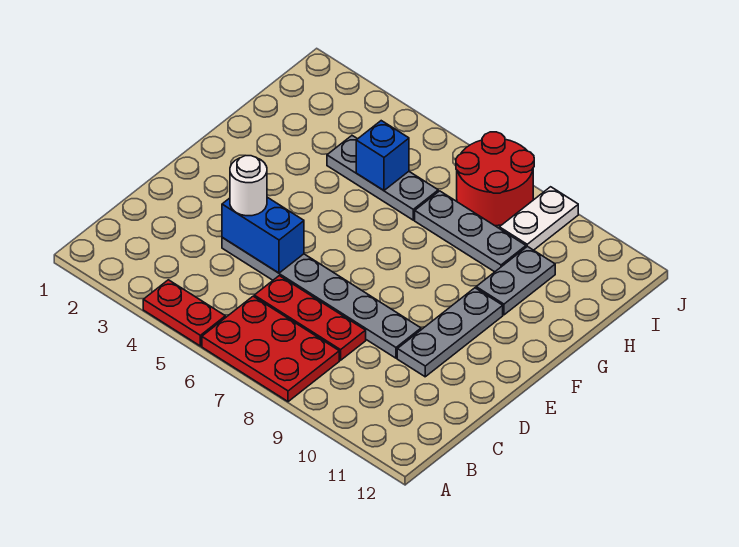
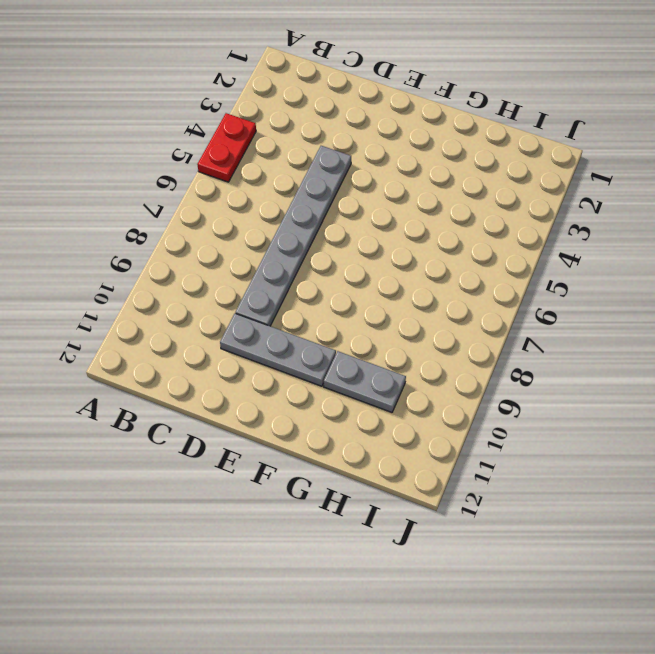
none -> red 2x3 plate [202,296,339,402]
none -> red 1x3 plate [254,276,366,360]
none -> grey 1x3 plate [327,136,438,220]

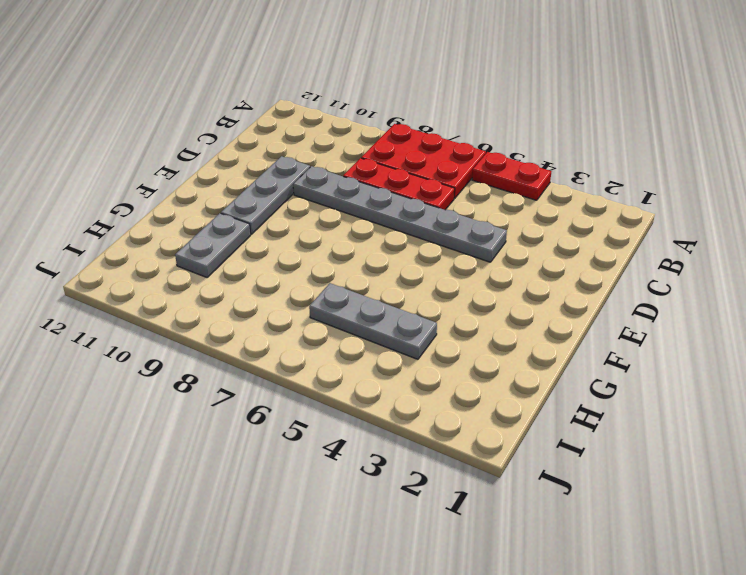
none -> grey 1x3 plate [415,191,526,272]
none -> red 2x2 round brick [456,132,534,226]
none -> white 1x2 plate [499,187,578,250]

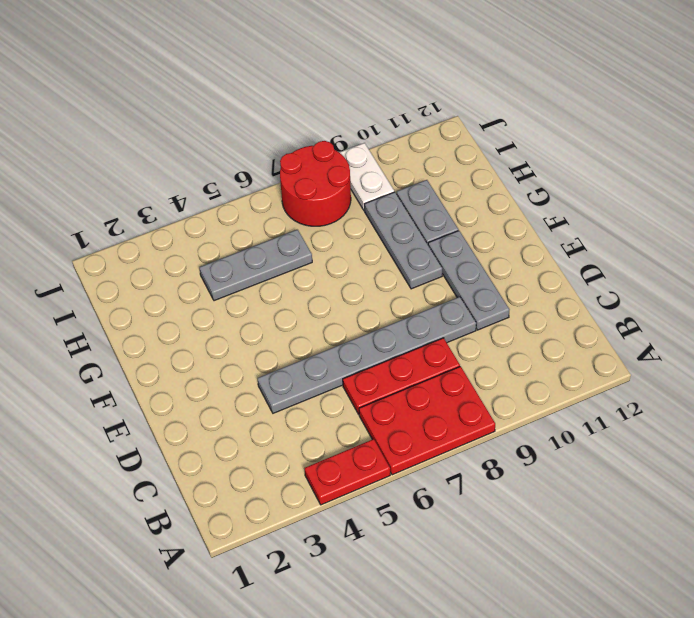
grey 1x3 plate [365,192,442,289] -> grey 1x3 plate turned to [415,191,526,272]
none -> blue 1x2 brick [222,197,304,273]
none -> blue 1x1 brick [356,121,409,190]
none -> white 1x1 round brick [230,156,267,216]

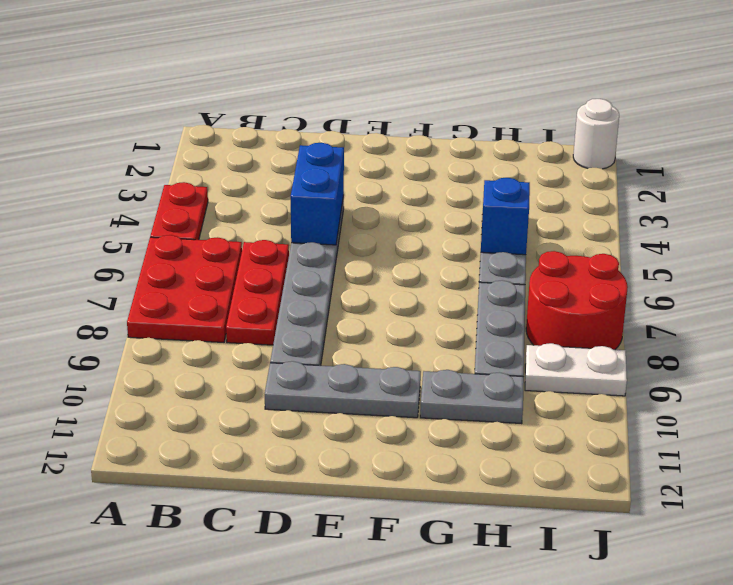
white 1x1 round brick [573,99,619,169] -> white 1x1 round brick moved to [230,156,267,216]

